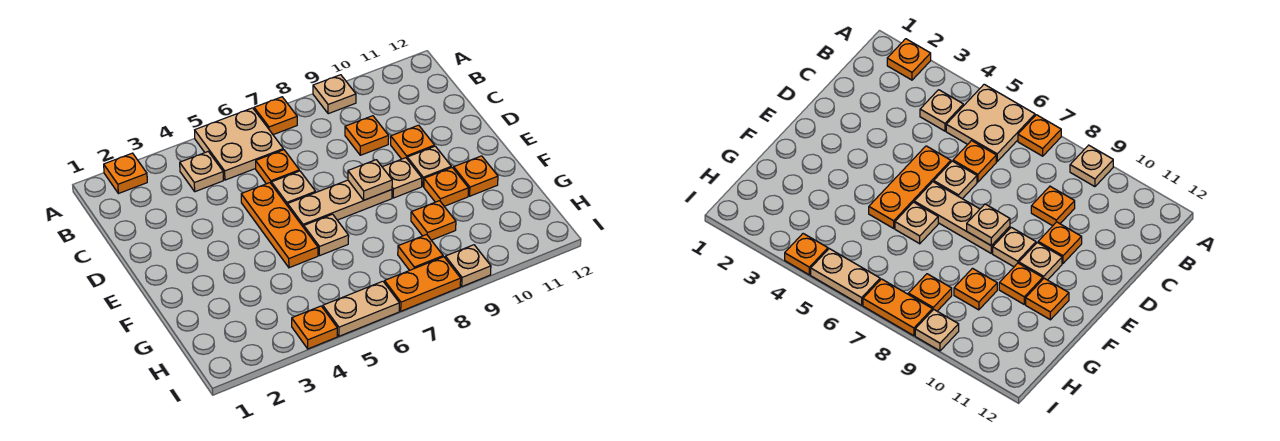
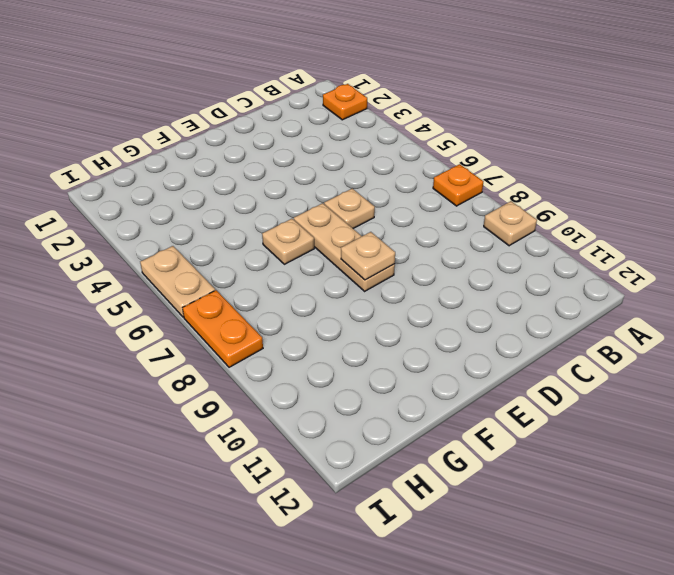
none -> tan 2x2 plate [195,108,283,180]
none -> tan 1x1 plate [180,152,223,192]
none -> orange 1x1 plate [256,150,299,184]

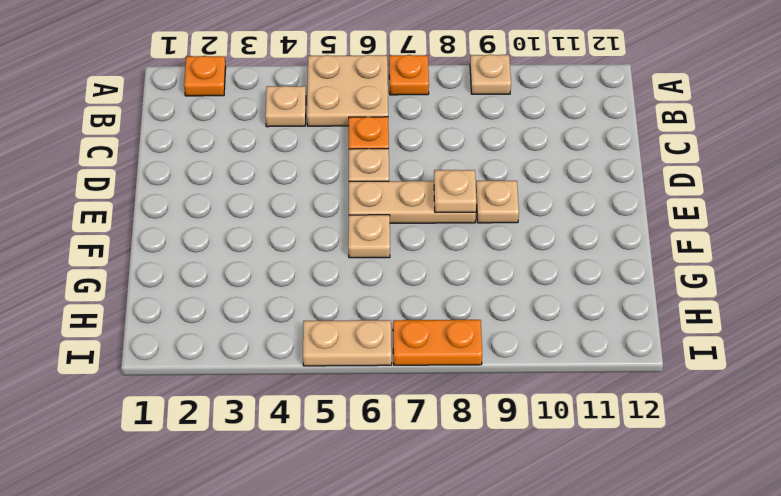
none -> orange 1x1 plate [345,116,389,155]
none -> orange 1x3 plate [241,183,318,268]
none -> orange 1x1 plate [391,125,435,159]

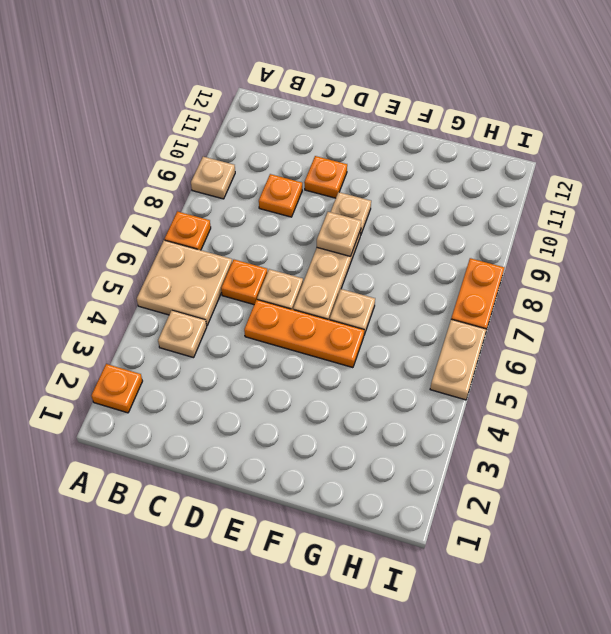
none -> tan 1x1 plate [407,146,451,186]
none -> orange 1x1 plate [424,168,469,206]
none -> orange 1x1 plate [454,156,498,196]

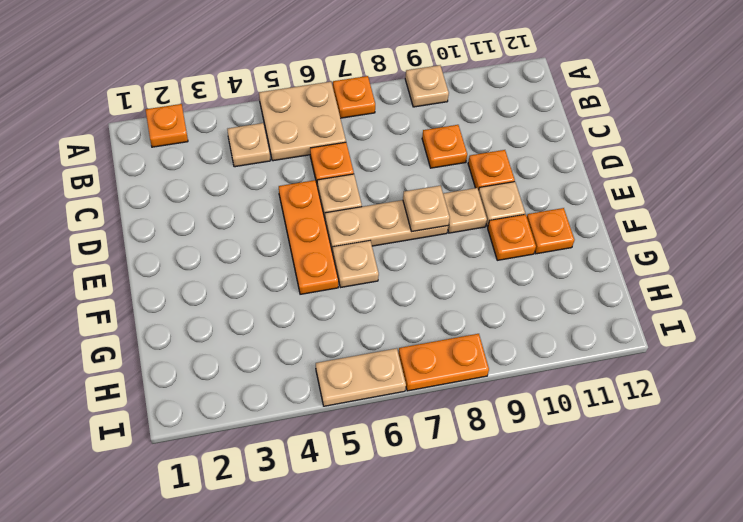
none -> orange 1x1 plate [411,201,456,240]
none -> orange 1x1 plate [398,234,443,270]
none -> orange 1x1 plate [292,306,337,349]

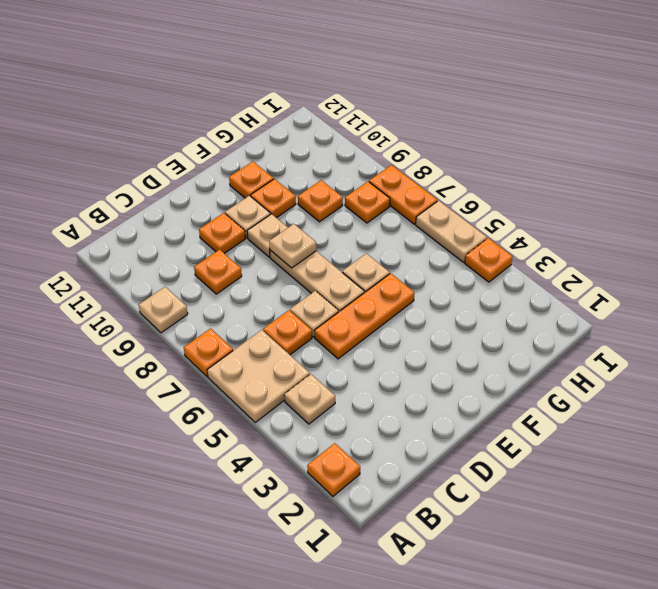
none -> tan 1x1 plate [445,245,491,286]

